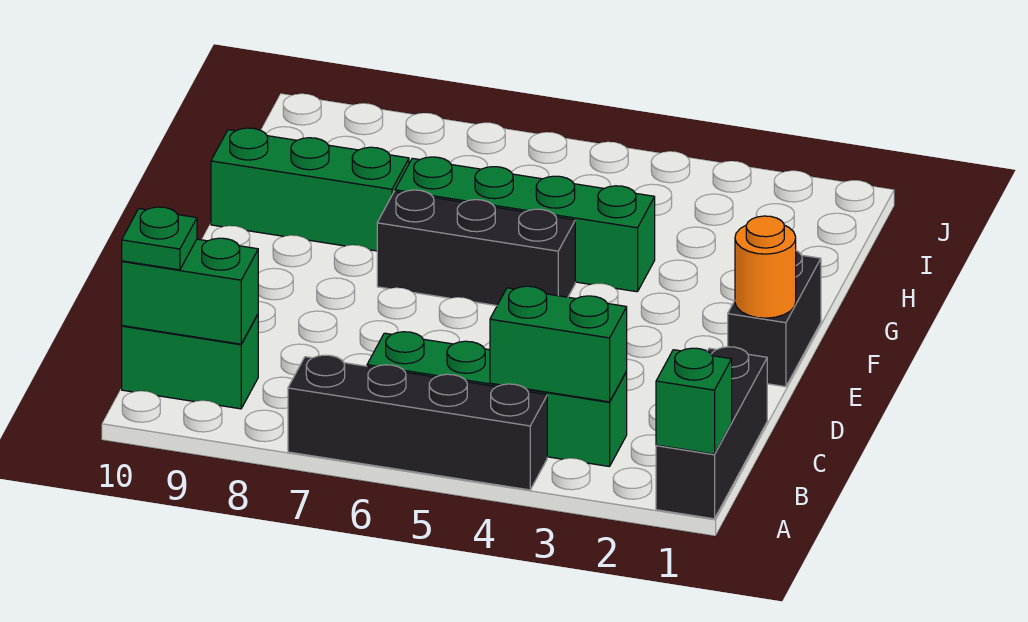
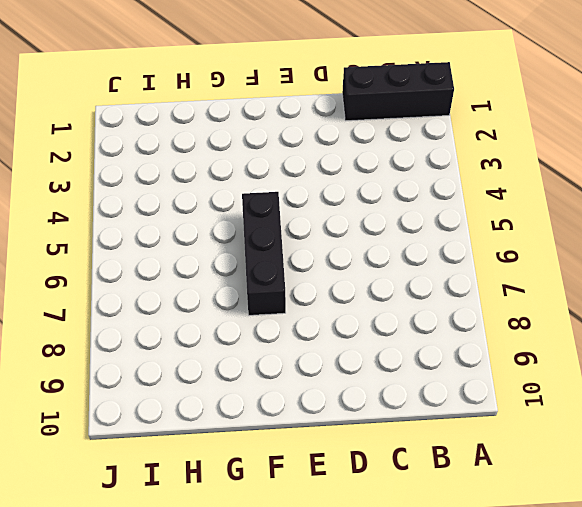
none -> black 1x4 brick [288,355,547,490]
none -> green 1x4 brick [367,332,627,467]
none -> green 1x2 brick [122,315,258,409]

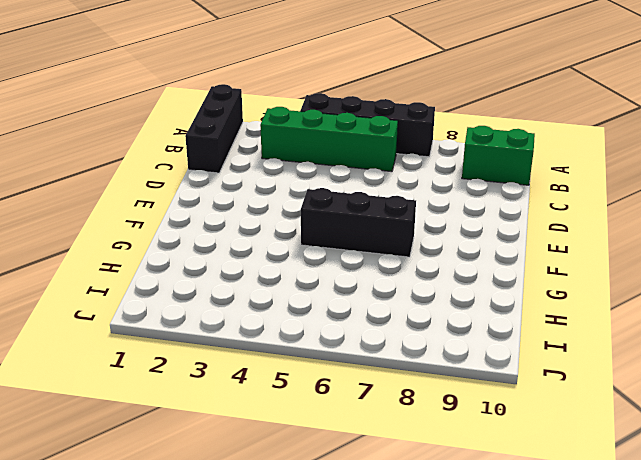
none -> black 1x2 brick [728,251,821,387]
none -> green 1x4 brick [395,157,655,292]
none -> green 1x3 brick [211,128,409,251]

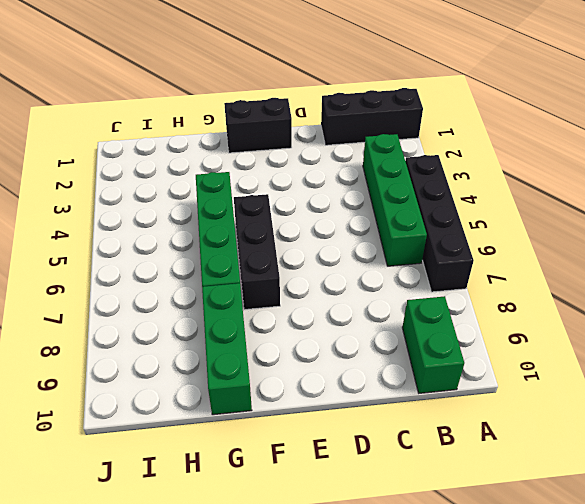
none -> green 1x1 brick [656,348,732,454]
none -> green 1x2 brick [490,286,627,402]
none -> green 1x2 brick [122,238,258,344]

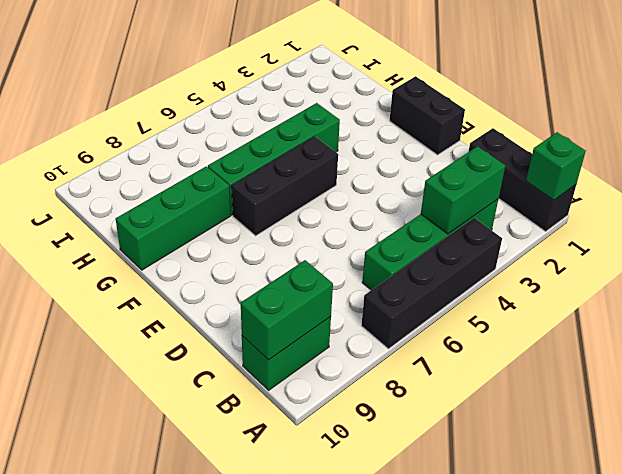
none -> orange 1x1 round brick [735,216,796,318]
none -> green 1x1 plate [122,207,197,270]

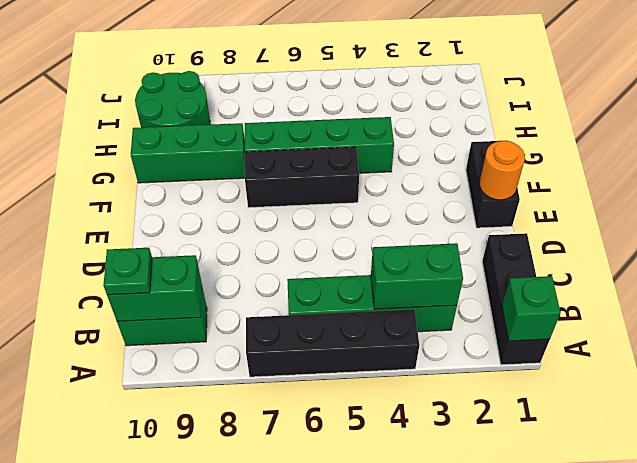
green 2x2 round brick [135,71,211,127] -> none

